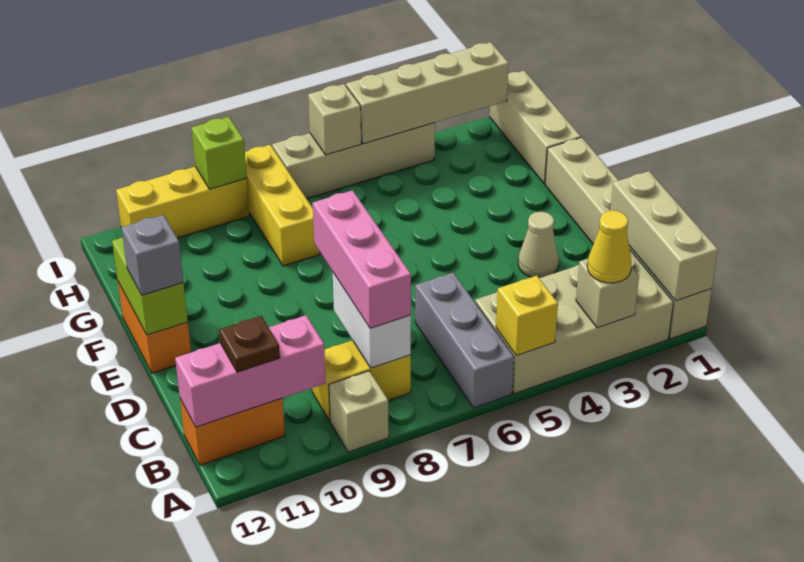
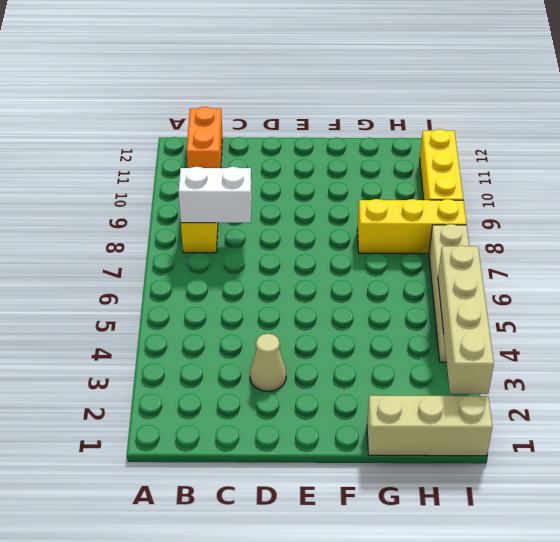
none -> tan 1x6 brick [545,138,712,339]
none -> tan 2x4 brick [475,250,673,394]
none -> grey 1x3 brick [415,273,514,408]

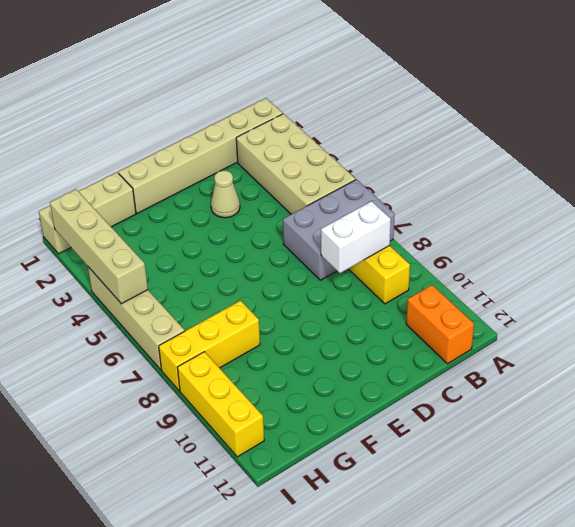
grey 2x3 brick [283,180,394,280] -> grey 1x3 brick [415,273,514,408]
none -> tan 1x1 brick [329,371,389,452]
none -> orange 1x2 brick [118,282,191,373]
none -> tan 1x3 brick [610,171,718,301]

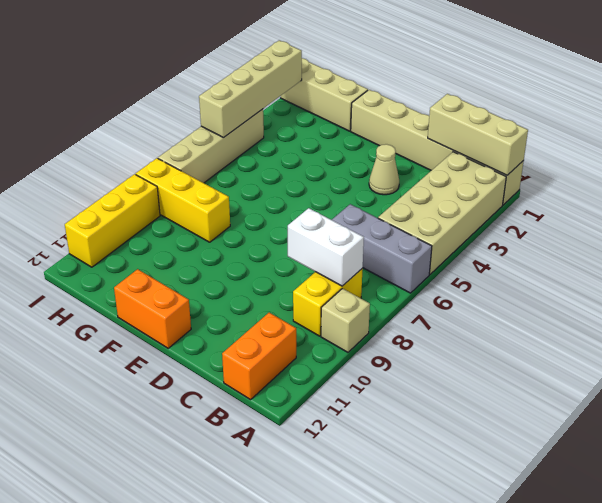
none -> tan 1x1 brick [576,259,639,328]
none -> yellow 1x1 brick [496,276,558,355]
none -> pink 1x3 brick [175,315,326,427]

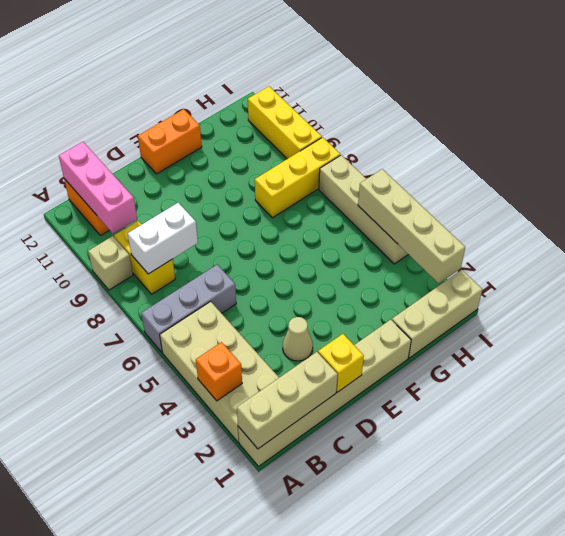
orange 1x1 brick [196,342,242,401] -> tan 1x1 brick [576,259,639,328]
yellow 1x1 brick [318,334,364,392] -> yellow 1x1 brick moved to [496,276,558,355]
none -> lime 1x2 brick [112,237,188,335]
none -> tan 1x1 brick [308,84,361,155]
none -> lime 1x1 brick [192,117,247,189]

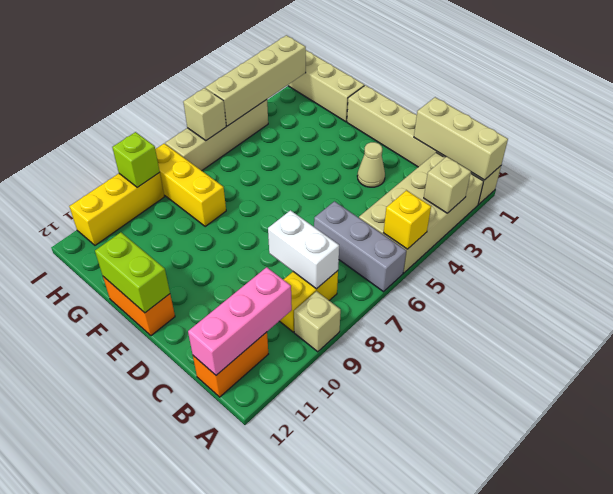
none -> yellow 1x1 cone [587,211,632,283]
none -> pink 1x3 brick [313,190,411,328]
none -> brown 1x1 plate [219,316,280,372]

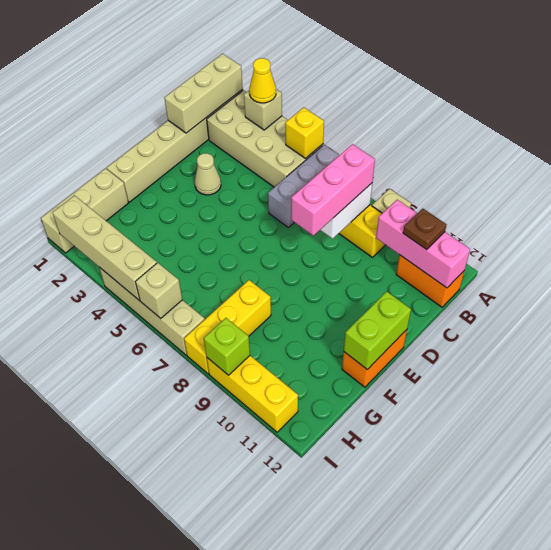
none -> grey 1x1 brick [122,215,183,295]

